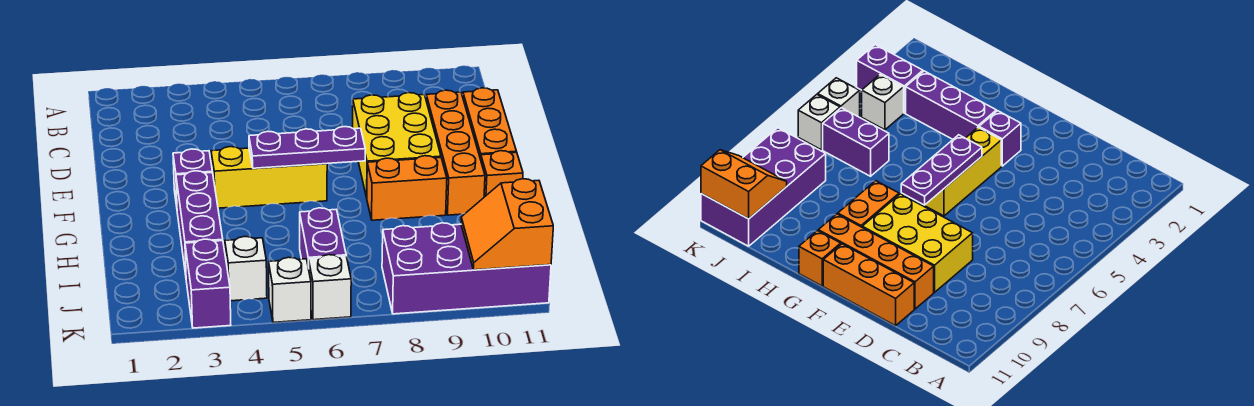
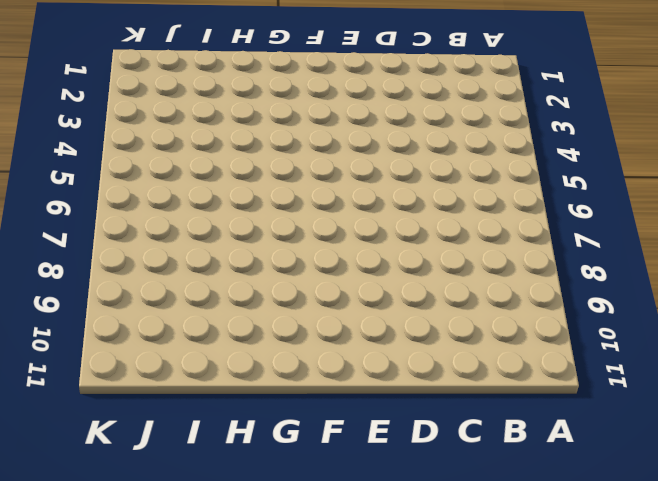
none -> yellow 2x3 brick [353,93,441,198]
none -> orange 1x4 brick [426,90,485,215]
none -> orange 1x3 brick [463,88,517,159]

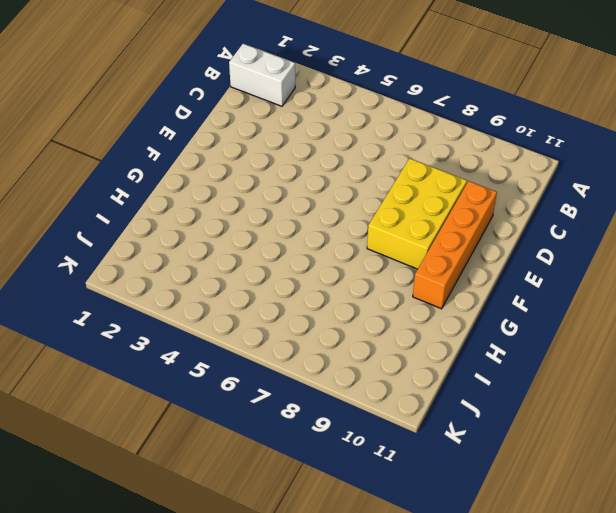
white 1x2 brick [229,44,295,106] -> none
none -> orange 1x3 brick [463,88,517,159]
none -> purple 1x1 brick [173,149,212,206]
none -> yellow 1x3 brick [211,147,327,208]

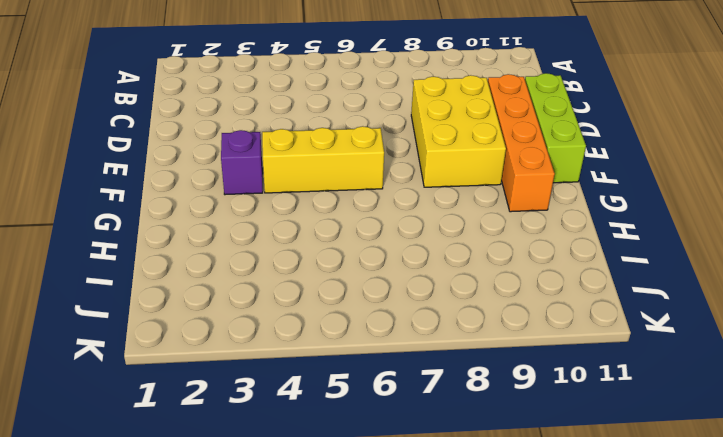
lime 1x3 brick [525,73,586,183] -> orange 1x3 brick [463,88,517,159]
none -> purple 1x3 brick [176,171,223,275]
none -> orange 1x2 brick [367,156,447,220]
none -> orange 1x1 brick [481,151,523,197]

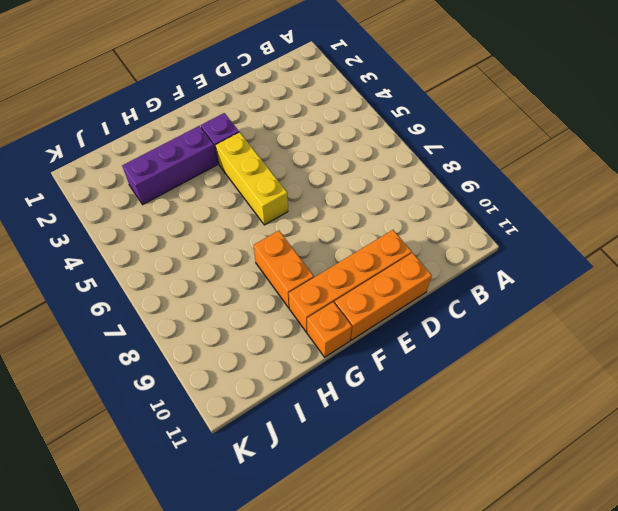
none -> yellow 2x3 brick [353,93,441,198]
none -> purple 1x2 brick [300,208,346,269]
none -> purple 1x2 brick [185,239,231,328]

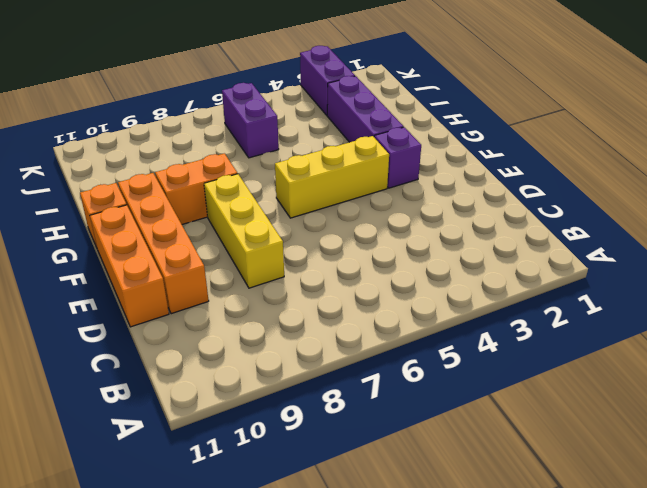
yellow 1x3 brick [204,174,284,288] -> yellow 2x3 brick [353,93,441,198]
none -> white 1x1 brick [225,236,267,301]
none -> purple 2x4 brick [382,223,551,314]
none -> white 1x1 brick [269,257,311,322]

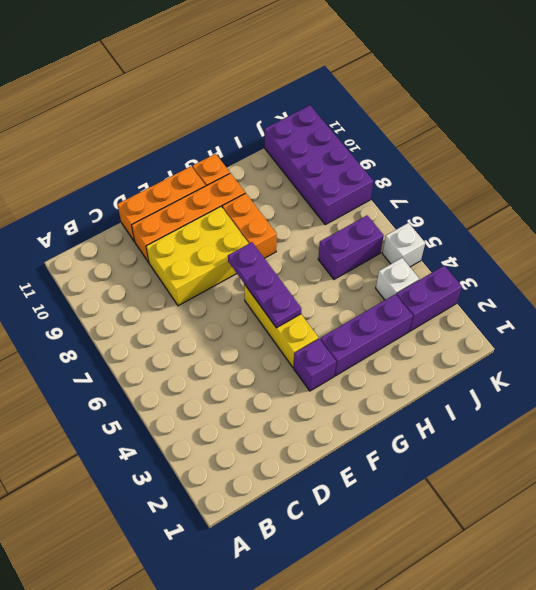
none -> white 1x1 brick [308,255,351,320]
none -> orange 2x2 slope [461,179,553,270]

